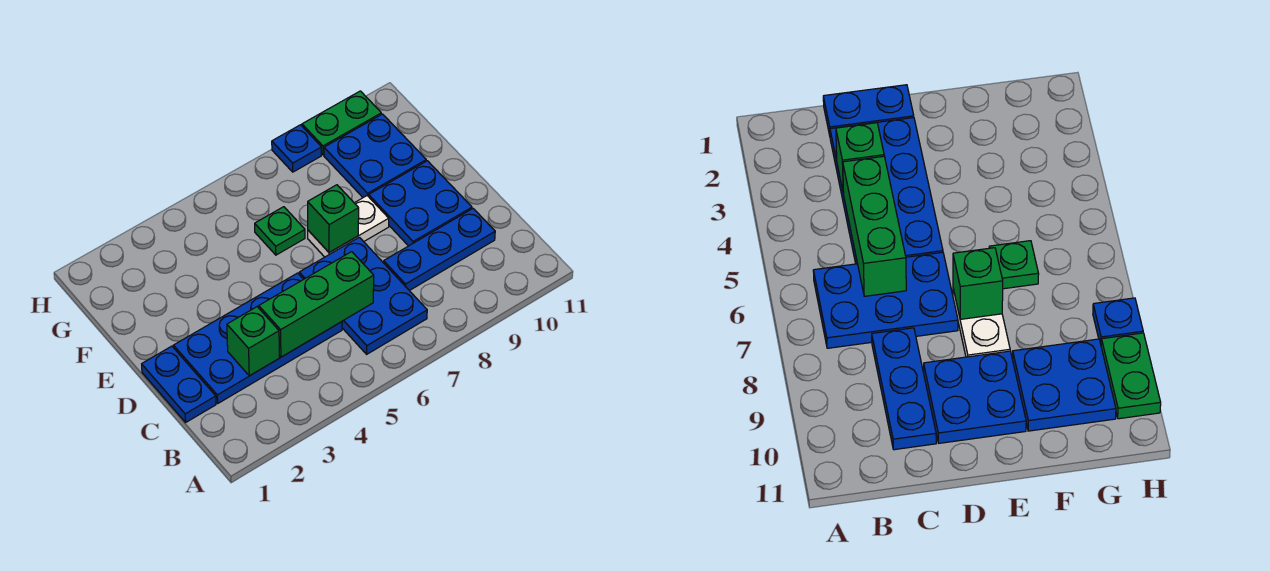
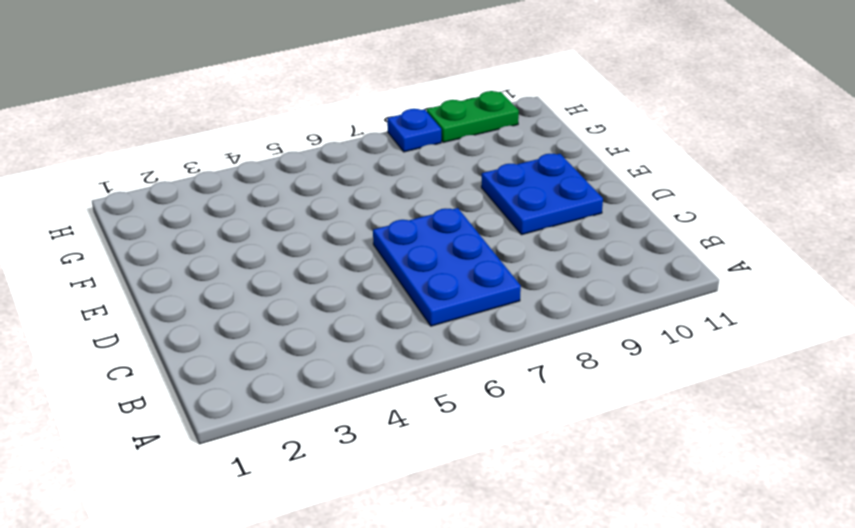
none -> blue 1x2 plate [142,346,216,422]
none -> blue 2x4 plate [174,273,342,403]
none -> blue 1x3 plate [384,209,495,291]

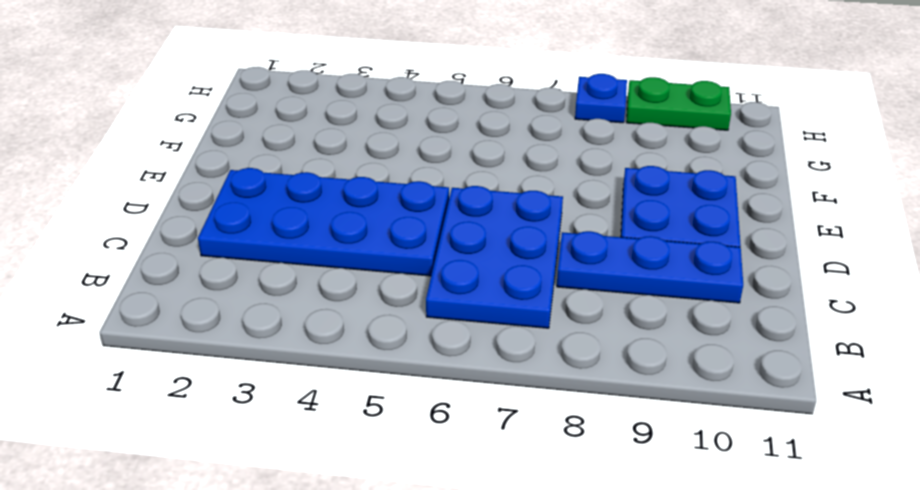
none -> blue 1x2 plate [142,346,216,422]
none -> white 1x2 plate [308,196,389,257]
none -> green 1x1 plate [255,207,305,255]

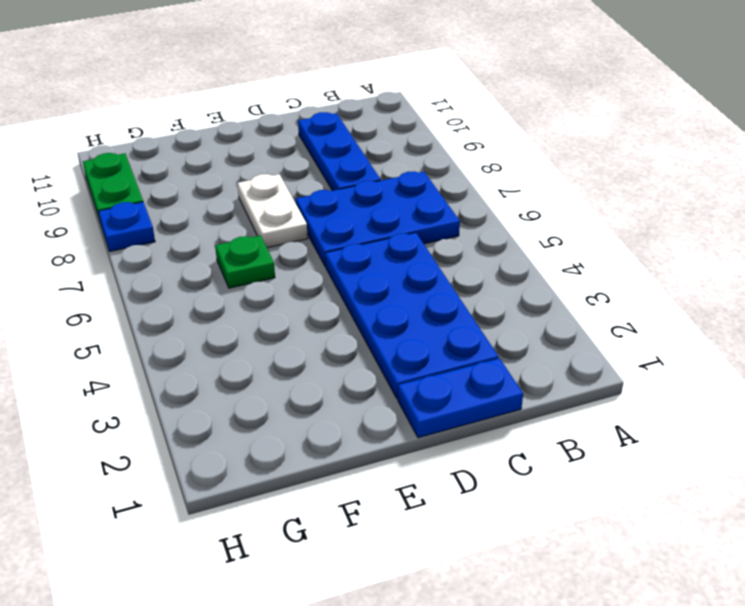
none -> blue 2x2 plate [369,161,472,246]
none -> blue 2x2 plate [324,114,426,198]
none -> green 1x1 brick [227,307,279,376]

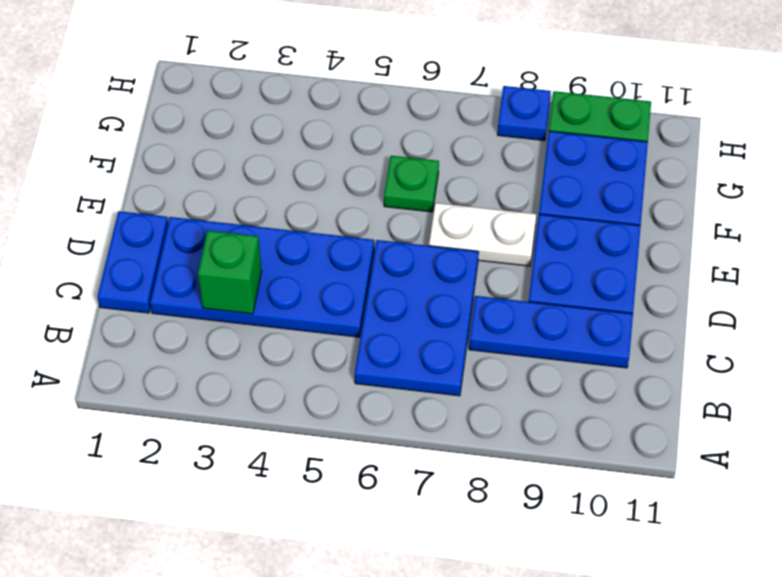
none -> green 1x3 brick [259,252,374,357]
none -> green 1x1 brick [308,185,359,253]

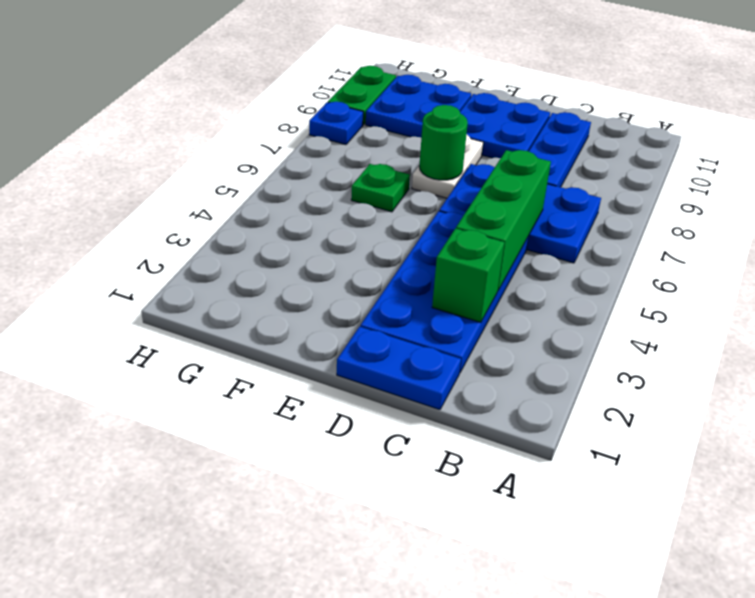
green 1x1 round brick [419,105,468,180] -> green 1x1 brick [308,185,359,253]

